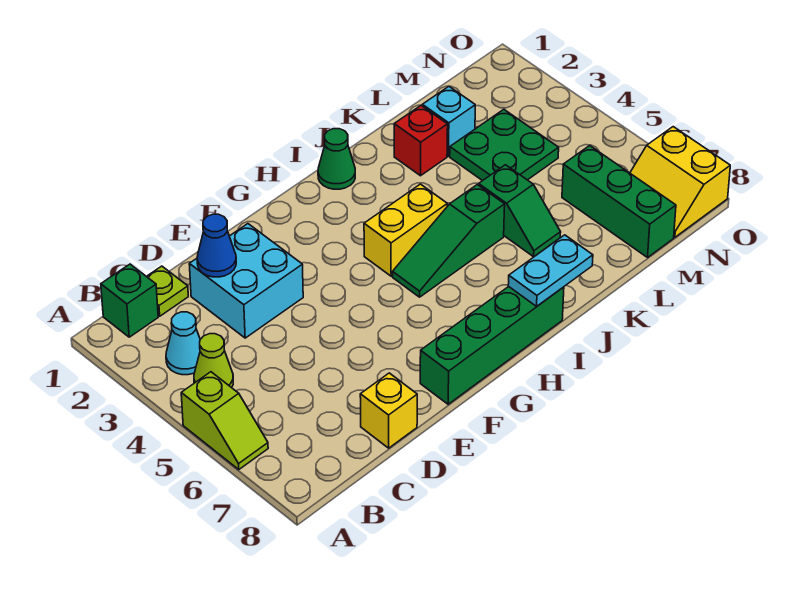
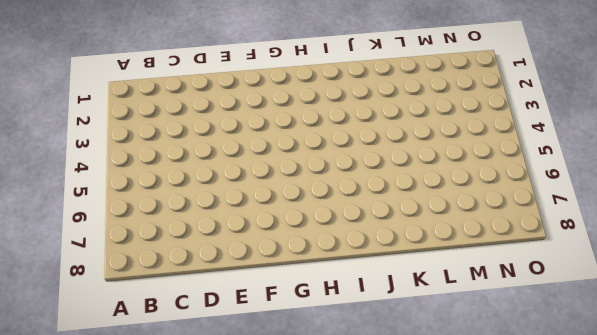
none -> lime 1x2 slope [181,372,268,470]
none -> green 1x1 brick [101,264,158,337]
none -> cyan 1x1 cone [166,312,200,375]

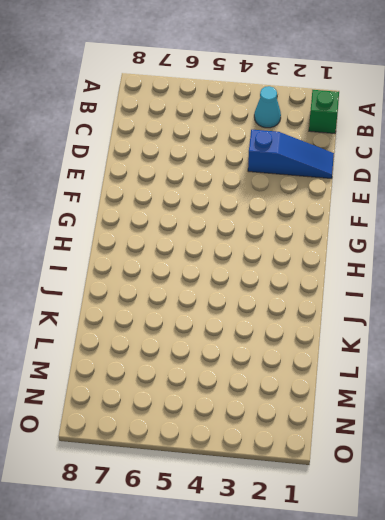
blue 1x3 slope [248,130,334,178] -> cyan 2x2 brick [189,224,303,338]
none -> lime 1x2 slope [181,372,268,470]
none -> lime 1x1 cone [194,334,233,388]
none -> lime 1x1 plate [146,266,188,316]

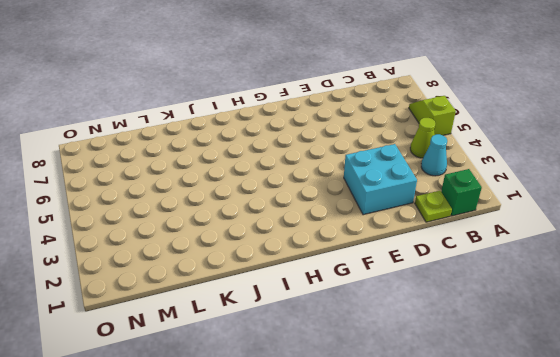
none -> yellow 1x1 brick [360,373,417,448]
none -> green 1x4 brick [420,287,564,404]
none -> yellow 1x2 brick [364,184,447,276]

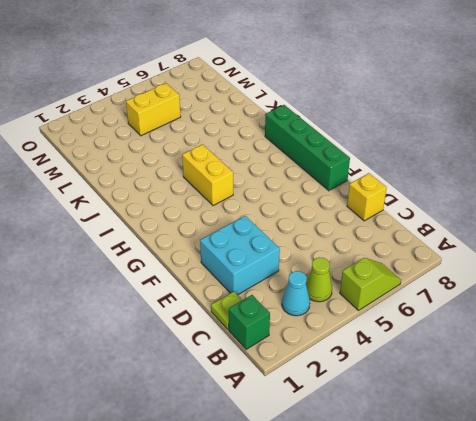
yellow 1x2 brick [126,83,181,136] -> green 2x2 plate [450,109,559,181]
none -> green 1x3 slope [393,185,505,297]
none -> green 1x1 cone [318,129,355,189]
none -> red 1x1 brick [394,105,448,176]

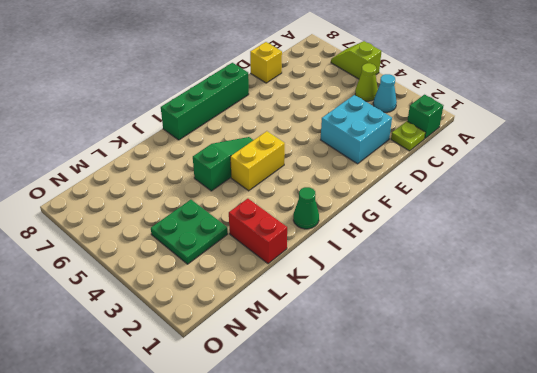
red 1x2 brick [229,199,287,264] -> red 1x1 brick [394,105,448,176]
none -> green 1x2 slope [479,165,561,257]
none -> cyan 1x1 brick [422,86,475,156]
none -> green 1x3 brick [562,146,676,257]

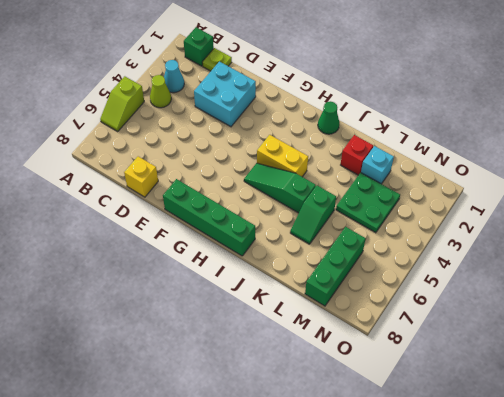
none -> yellow 2x2 slope [630,127,730,237]
none -> blue 1x1 cone [197,214,236,277]
none -> cyan 1x2 plate [508,235,593,306]

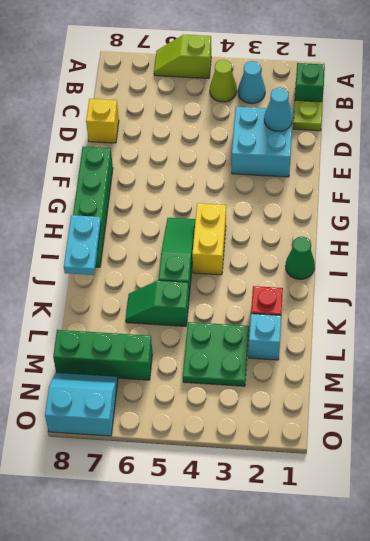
cyan 1x1 cone [264,88,293,131] -> blue 1x1 cone [197,214,236,277]
cyan 2x2 slope [45,372,118,436] -> yellow 2x2 slope [630,127,730,237]

